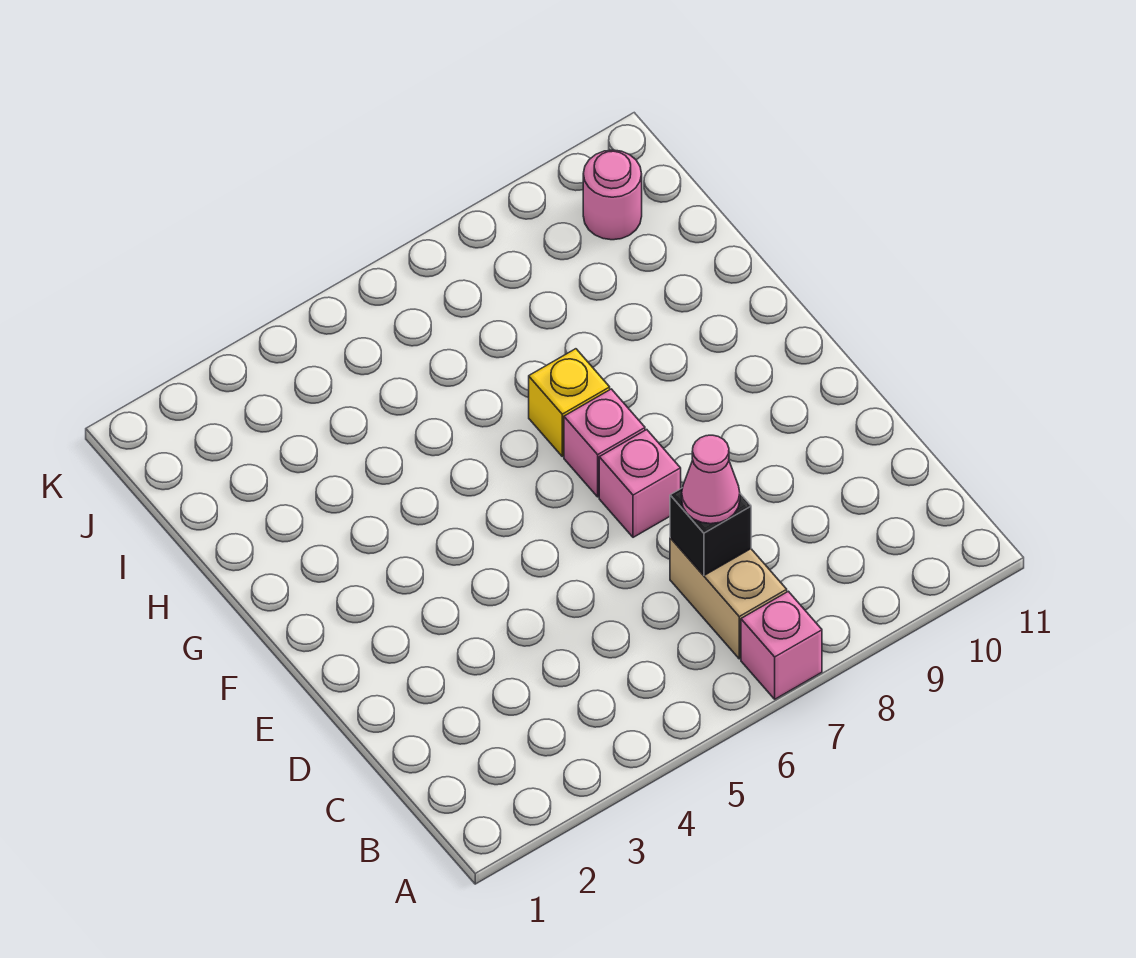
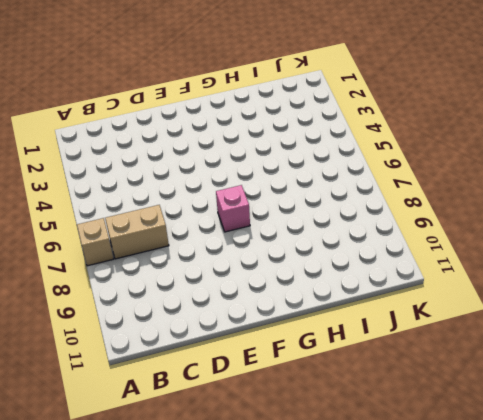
tan 1x1 brick [77,218,113,266] -> pink 1x1 brick [741,591,822,699]
none -> pink 1x1 brick [599,430,681,537]
none -> yellow 1x1 brick [529,349,610,456]

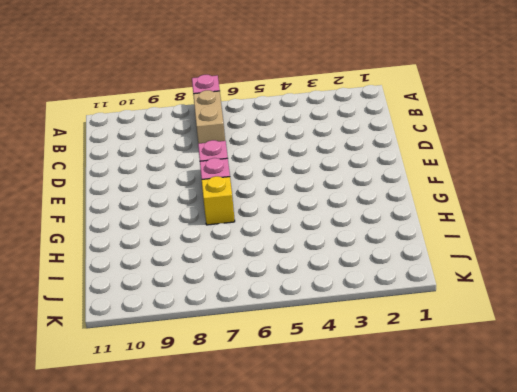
none -> pink 1x1 round brick [583,150,642,240]
none -> black 1x1 brick [670,488,751,575]

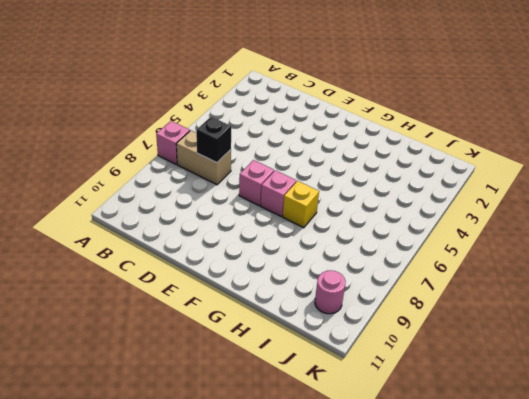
none -> pink 1x1 cone [682,435,740,524]

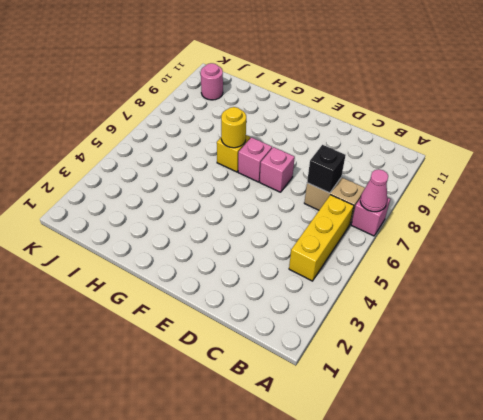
pink 1x1 cone [360,169,388,212] -> pink 1x1 cone moved to [682,435,740,524]
yellow 1x3 brick [289,195,354,281] -> none
yellow 1x1 round brick [221,107,246,148] -> none

